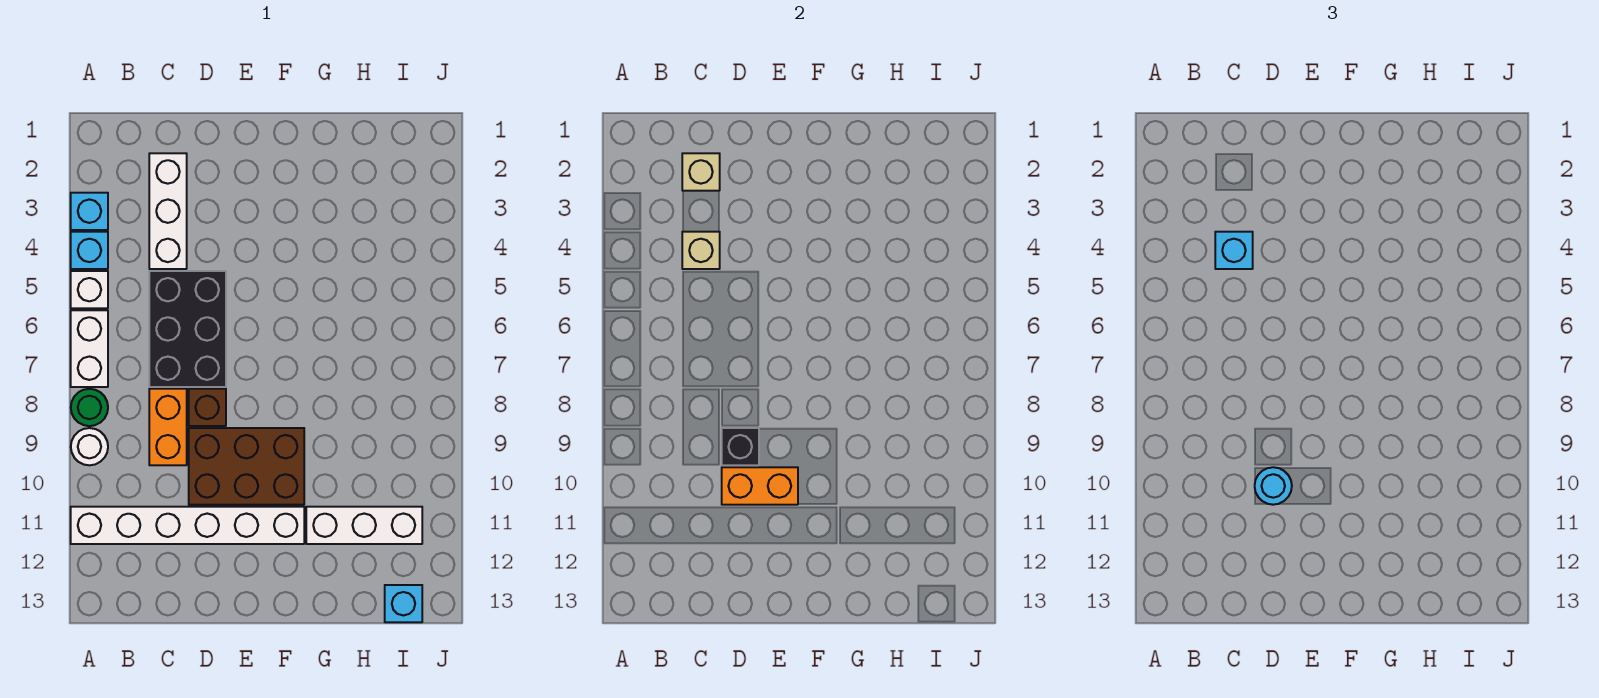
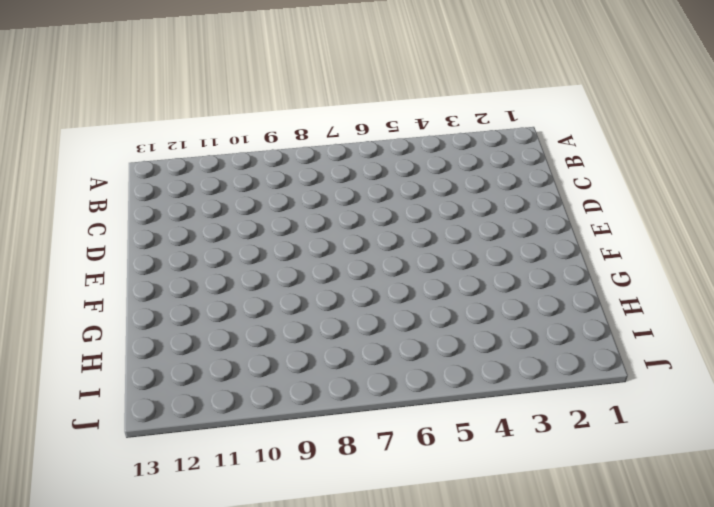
none -> cyan 1x1 brick [71,193,108,230]
none -> cyan 1x1 brick [71,232,108,269]
none -> white 1x1 brick [71,271,108,308]

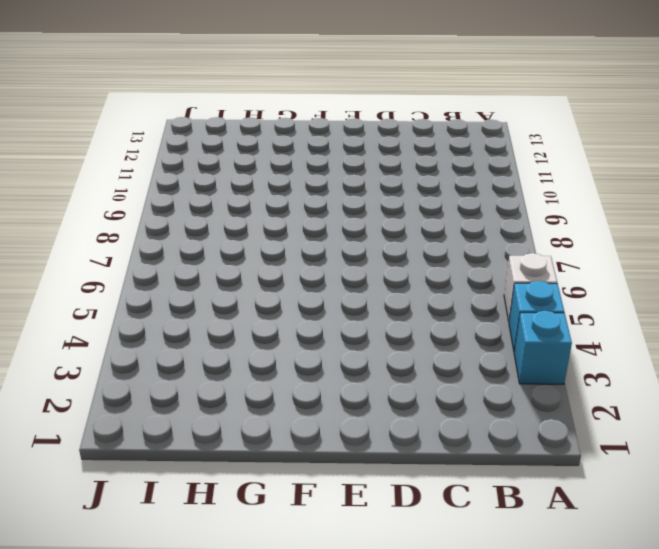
none -> white 1x2 brick [71,310,108,387]
none -> green 1x1 round brick [71,389,108,426]
none -> white 1x1 round brick [71,428,108,465]

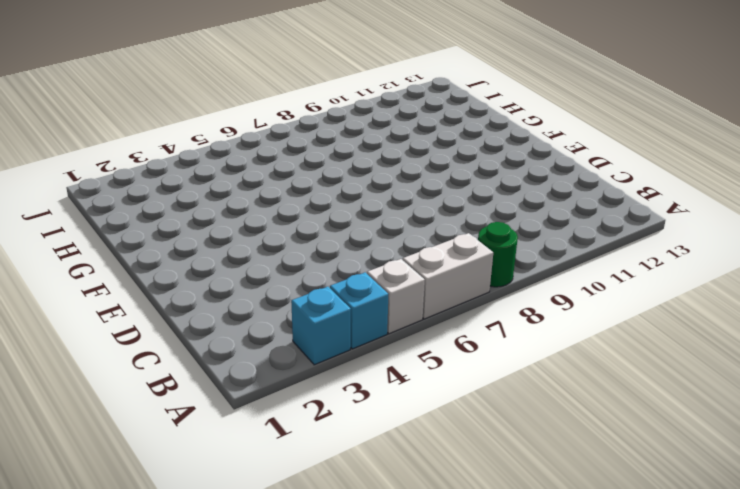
none -> white 1x1 round brick [71,428,108,465]
none -> white 1x6 brick [71,507,304,544]
none -> white 1x3 brick [149,153,187,269]

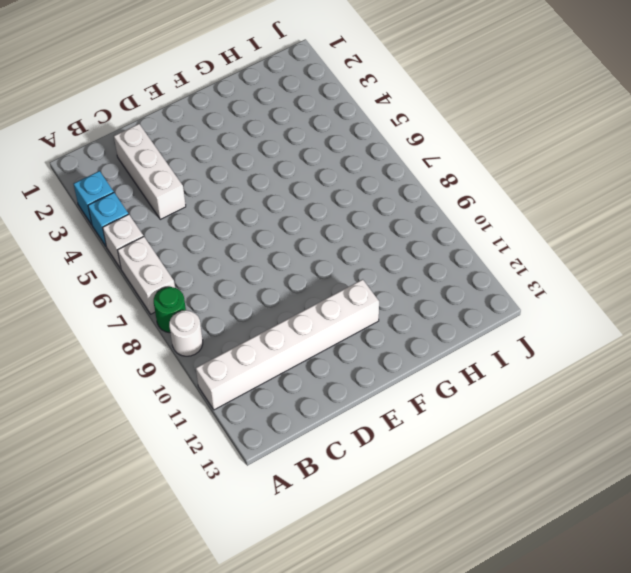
none -> black 2x3 brick [149,271,226,387]
none -> orange 1x2 brick [149,389,187,465]
none -> brown 1x1 brick [189,389,226,426]

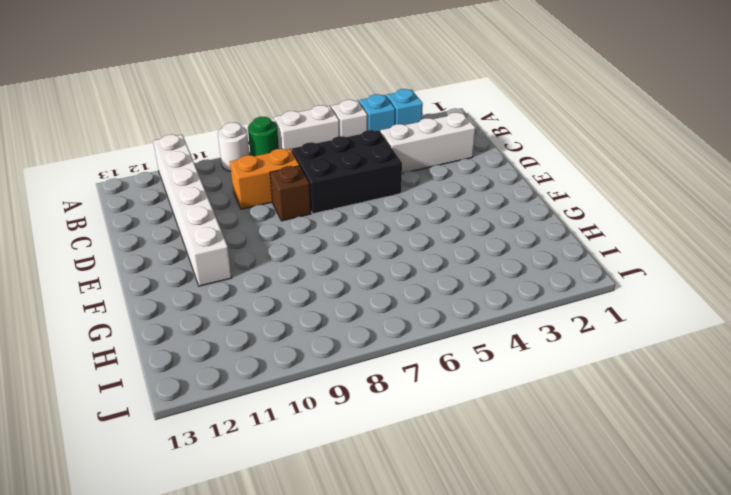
none -> brown 2x3 brick [189,428,304,505]
none -> white 1x3 brick [306,507,422,544]
none -> cyan 1x1 brick [385,585,422,622]

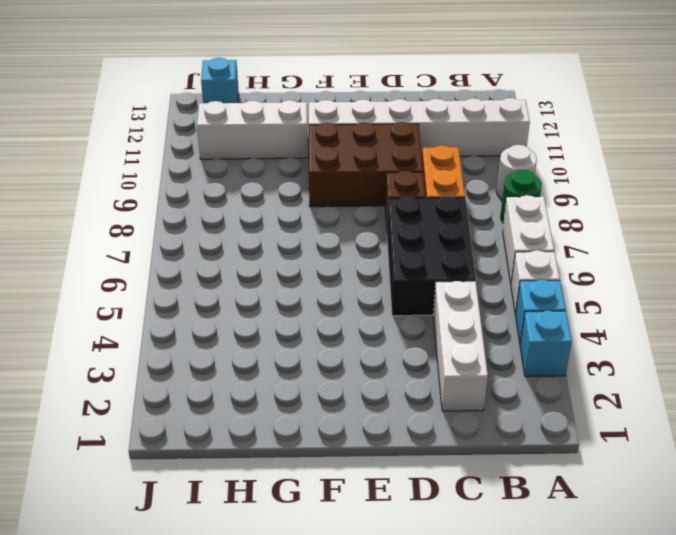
none -> tan 1x1 brick [682,153,720,191]
none -> tan 1x1 brick [682,232,720,269]
none -> black 1x1 brick [722,428,759,465]

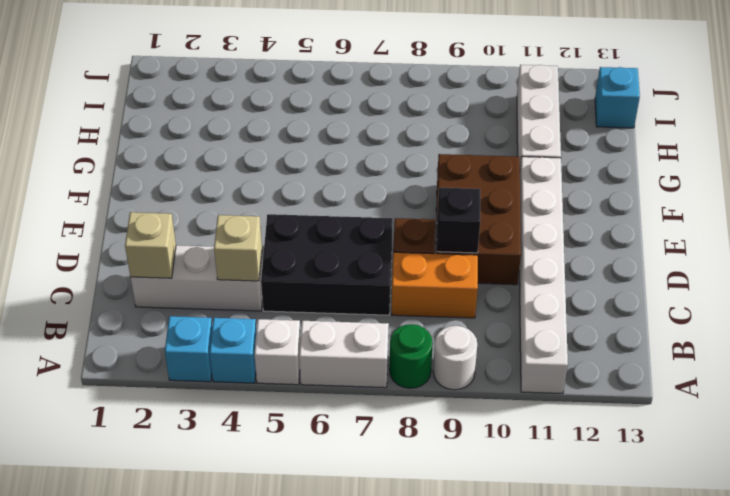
none -> orange 1x2 brick [722,467,798,505]
none -> cyan 1x1 brick [1215,232,1253,269]
none -> cyan 1x1 round brick [1255,467,1292,505]

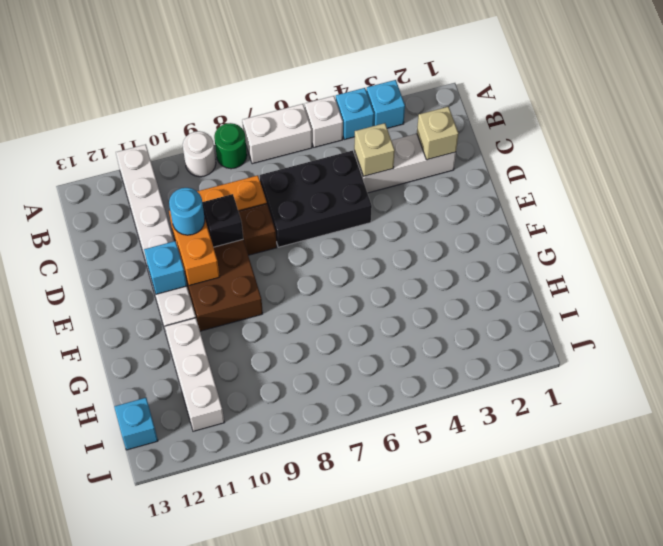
cyan 1x1 brick [144,241,187,294] -> cyan 1x1 brick moved to [1215,232,1253,269]

